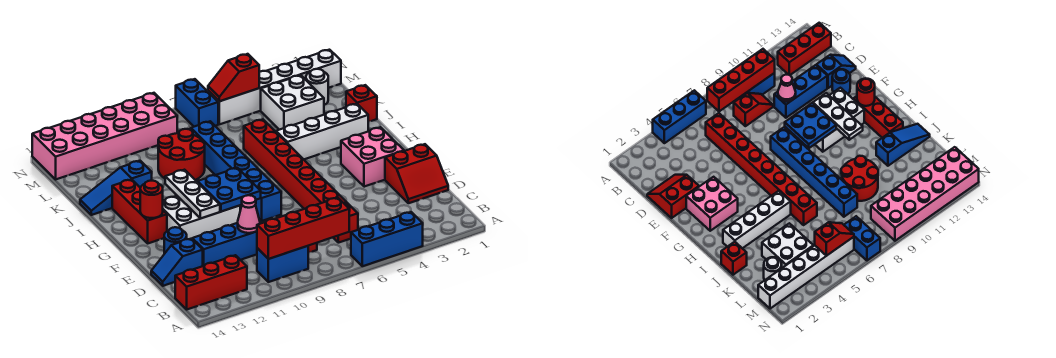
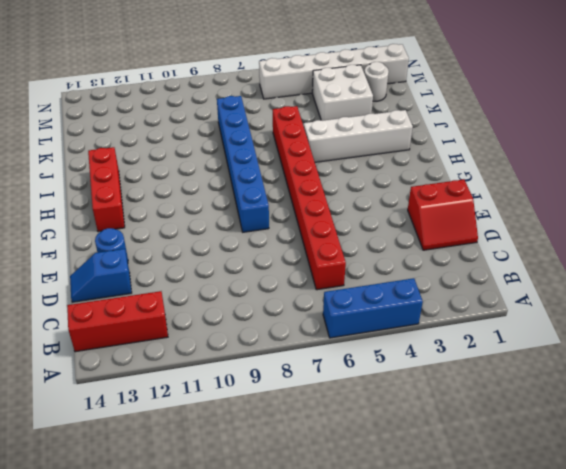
none -> blue 1x2 brick [257,246,308,282]
none -> red 1x2 slope [734,93,773,126]
none -> blue 1x3 brick [192,223,257,266]

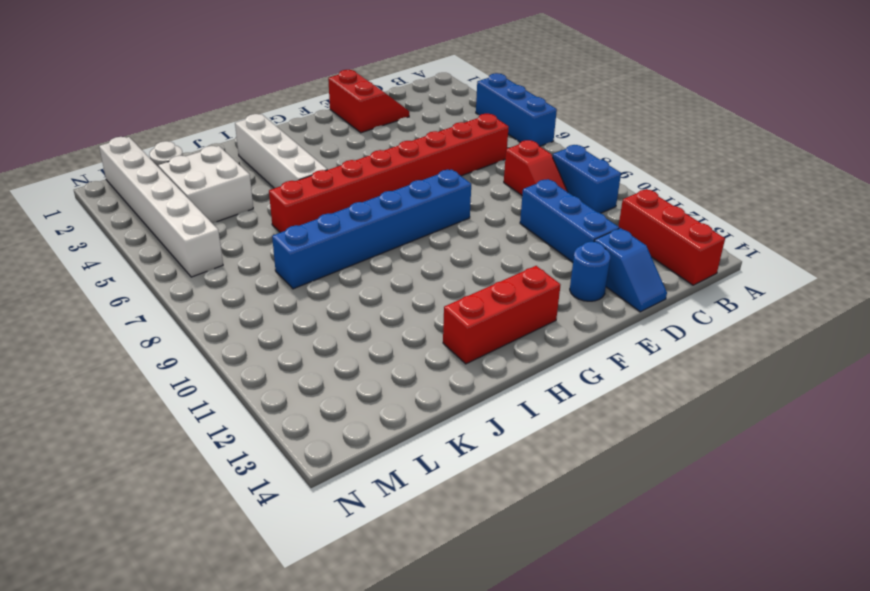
none -> pink 2x2 brick [341,127,404,187]
none -> white 2x3 brick [163,196,240,239]
none -> red 1x1 brick [346,85,377,122]

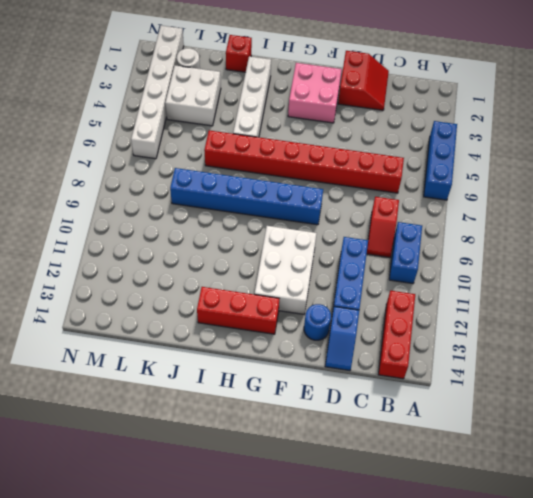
none -> red 2x2 round brick [158,129,205,180]
none -> blue 1x3 slope [80,161,152,215]
none -> blue 1x2 brick [176,79,218,127]

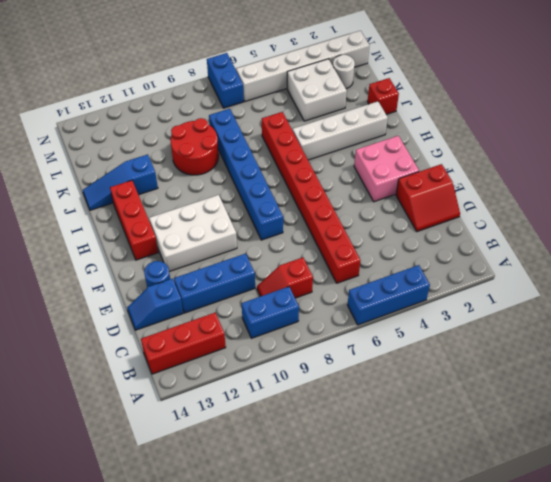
none -> pink 2x6 brick [32,93,177,179]
none -> red 1x4 brick [257,198,349,259]
none -> pink 1x1 cone [238,195,260,233]

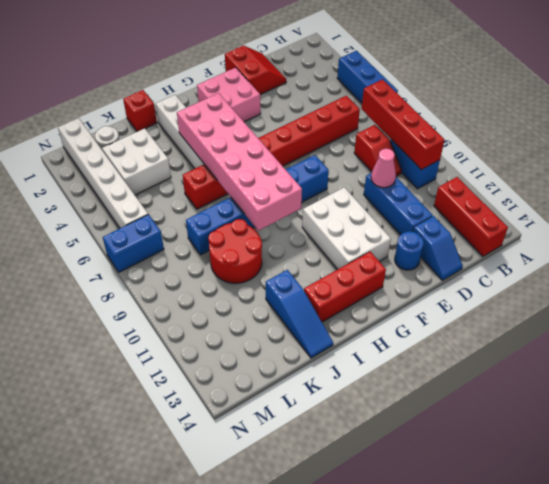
pink 2x6 brick [177,93,302,231] -> pink 2x6 brick moved to [32,93,177,179]
none -> blue 2x2 plate [198,168,261,212]
none -> white 1x3 plate [165,170,220,219]
none -> red 1x1 round brick [140,180,163,218]

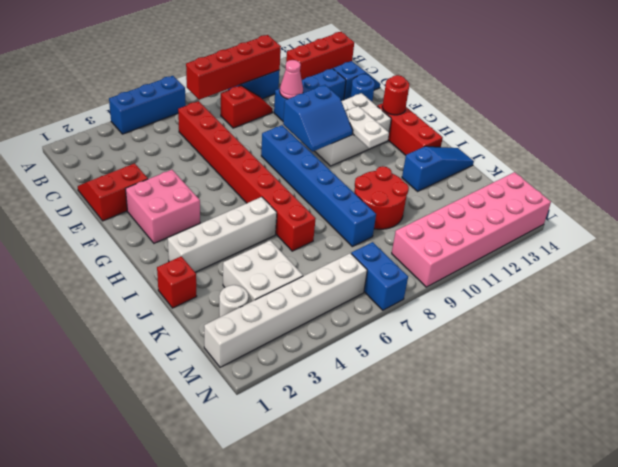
blue 2x2 slope [283,85,353,152] -> blue 2x2 plate [198,168,261,212]
white 1x2 plate [345,106,389,148] -> white 1x3 plate [165,170,220,219]
none -> red 1x2 slope [208,54,259,101]

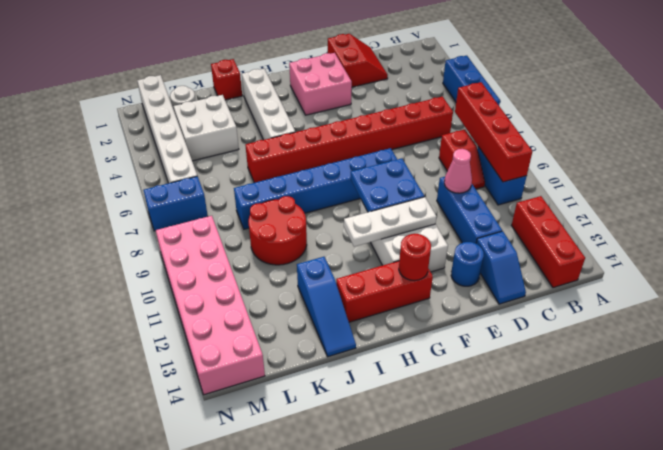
none -> red 1x2 slope [208,54,259,101]

